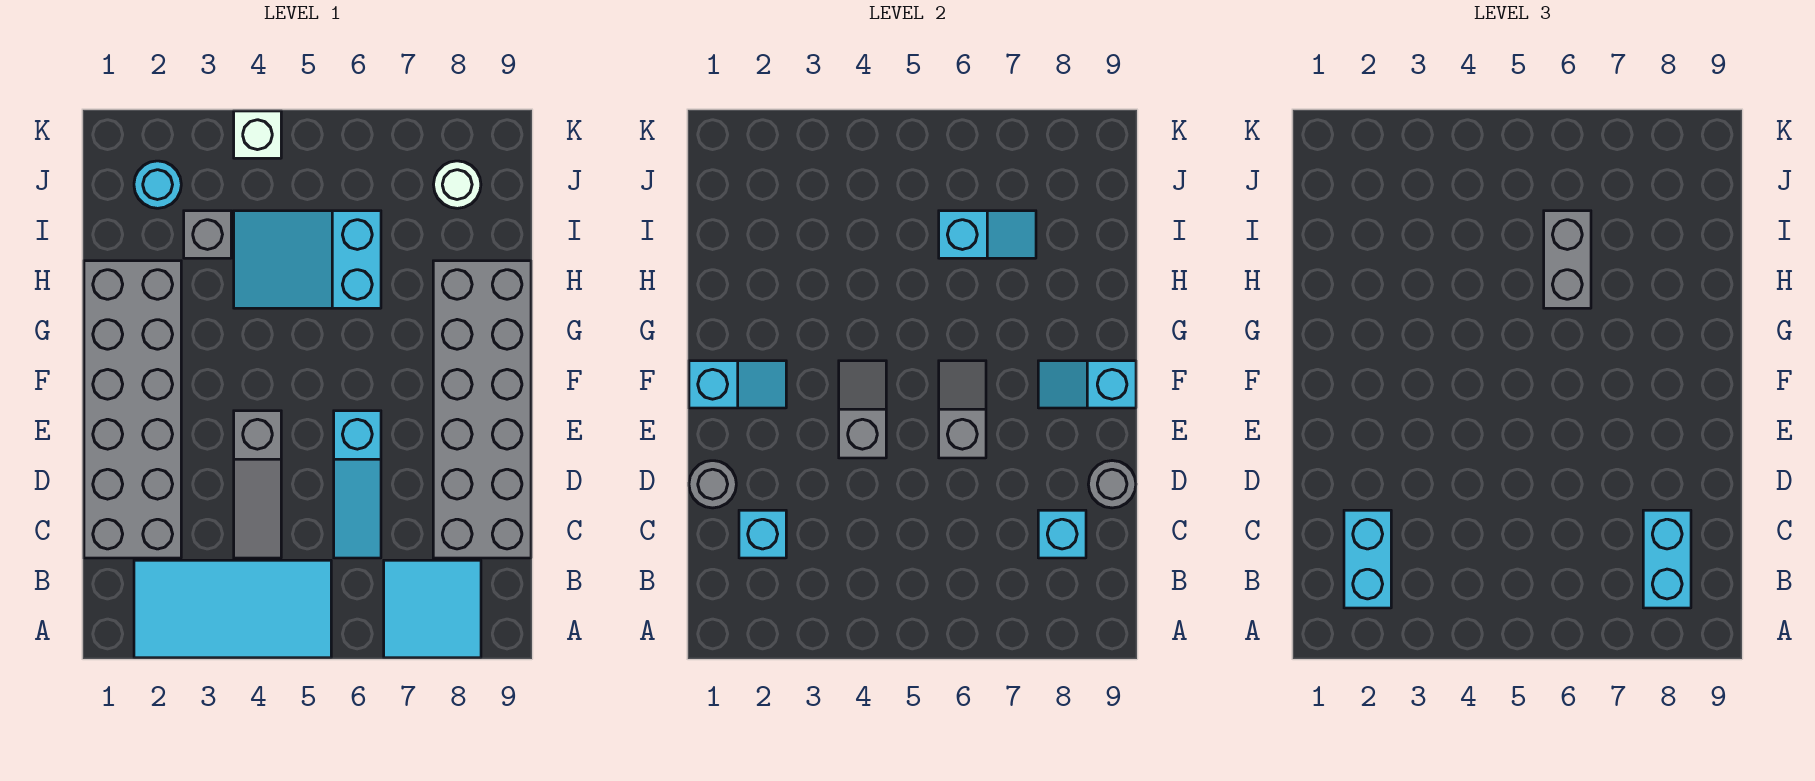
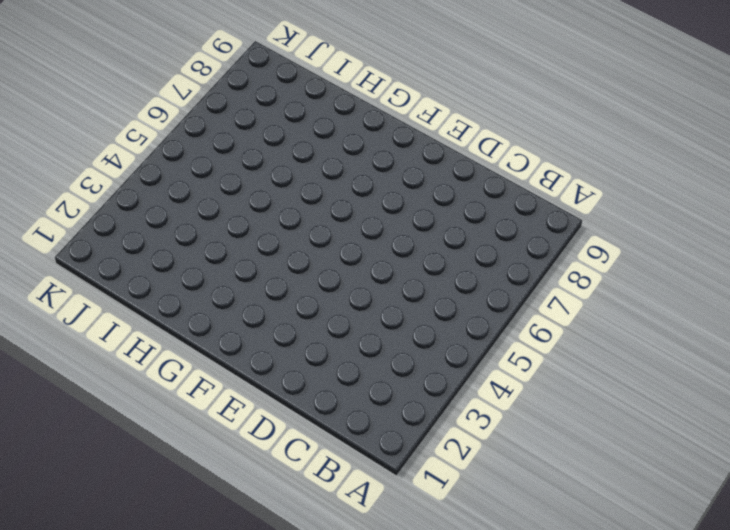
none -> cyan 2x4 tile [134,560,331,658]
none -> cyan 2x2 tile [384,560,481,658]
none -> grey 2x6 brick [84,261,181,558]

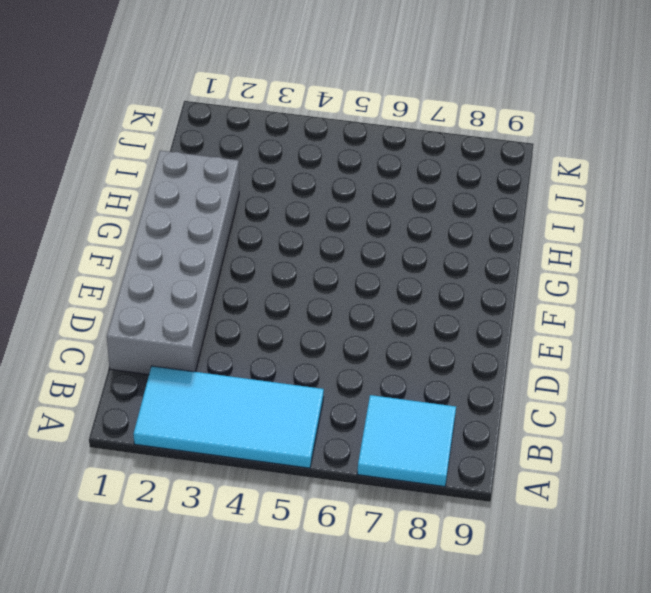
none -> grey 1x3 slope [234,411,281,558]
none -> cyan 1x3 slope [334,411,381,558]
none -> grey 2x6 brick [433,261,531,558]

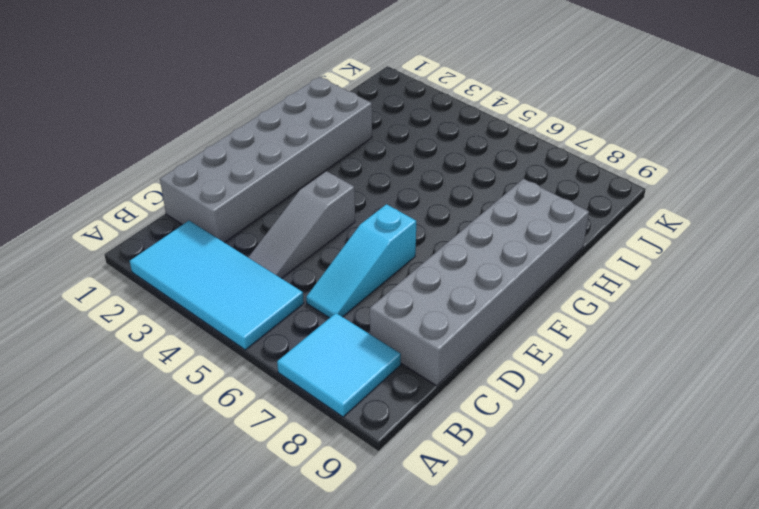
none -> cyan 2x3 slope [234,211,381,308]
none -> grey 1x1 brick [184,211,231,258]
none -> cyan 1x1 round brick [134,161,181,208]

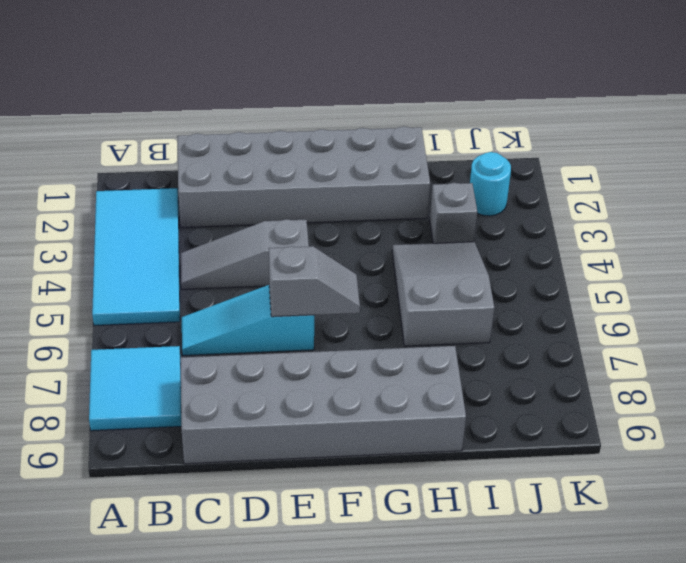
grey 2x3 slope [392,242,494,346] -> cyan 2x3 slope [234,211,381,308]
none -> white 1x1 round brick [434,161,481,208]
none -> white 1x1 brick [234,111,281,158]
none -> cyan 1x1 brick [739,510,786,558]

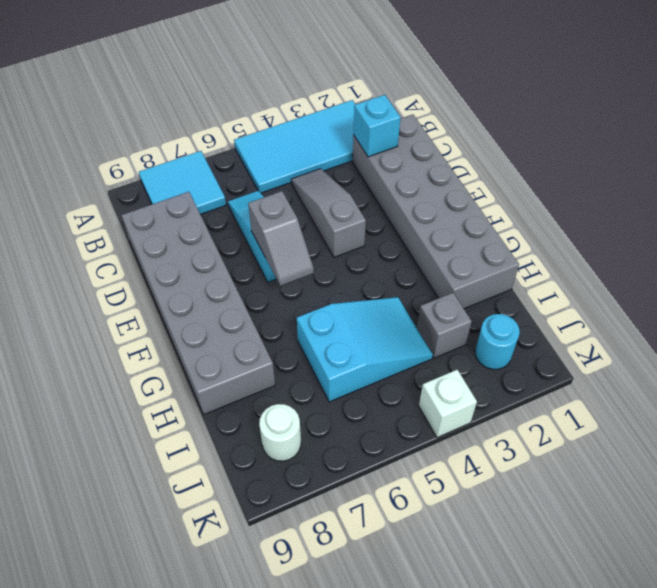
none -> cyan 1x1 brick [1038,510,1086,558]
none -> grey 1x1 round brick [689,461,736,508]
none -> grey 1x1 round brick [1088,461,1136,508]

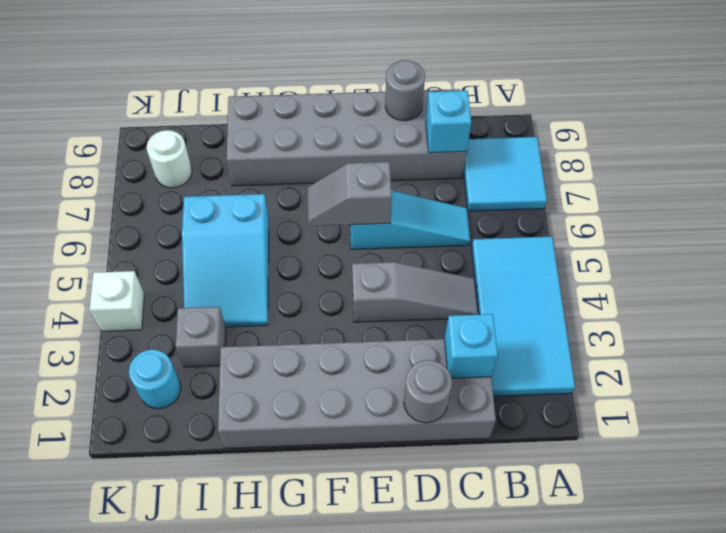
none -> grey 1x2 slope [839,361,886,458]
none -> cyan 1x2 slope [689,361,786,408]
none -> cyan 1x2 slope [1038,361,1136,408]

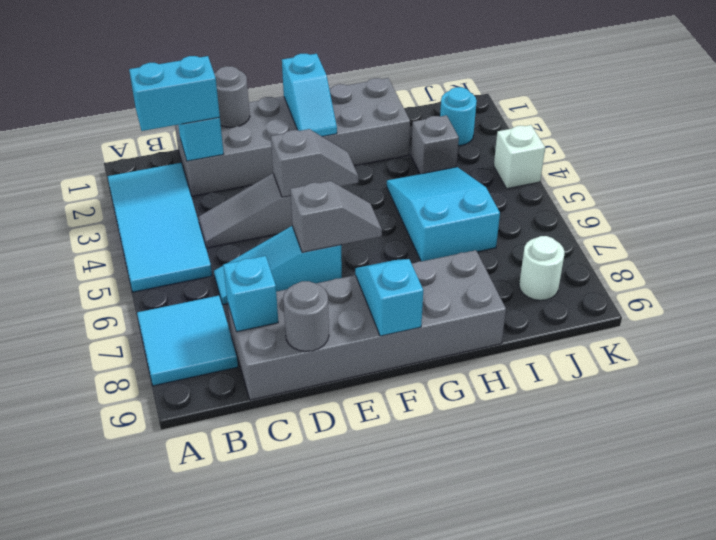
none -> cyan 1x2 slope [939,211,1036,258]
none -> cyan 1x2 brick [1643,510,1691,608]
none -> grey 1x2 brick [1544,211,1591,308]

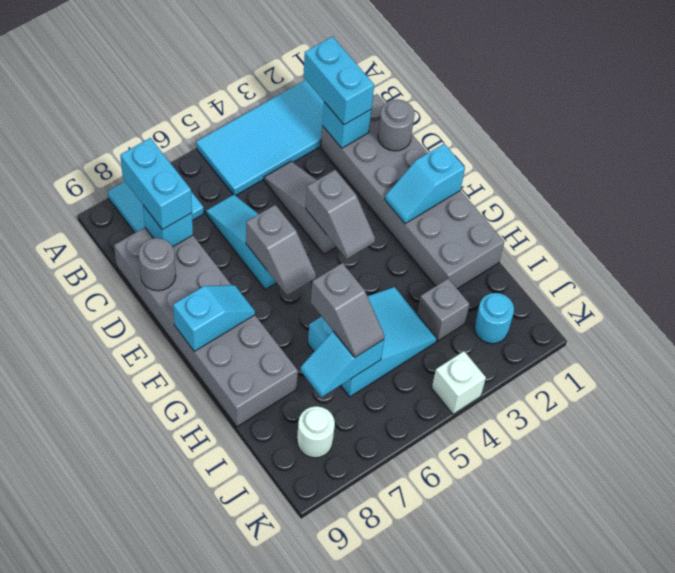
grey 1x2 slope [311,263,385,357] -> grey 1x2 brick [1544,211,1591,308]

